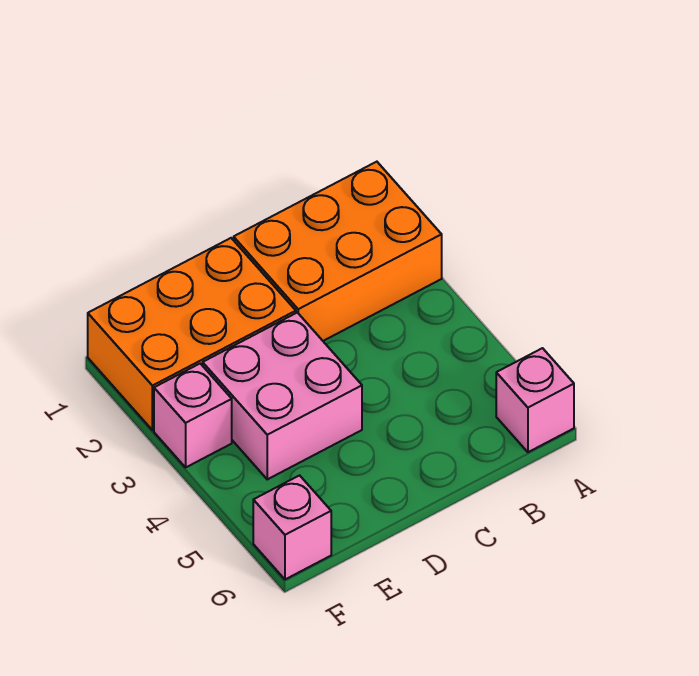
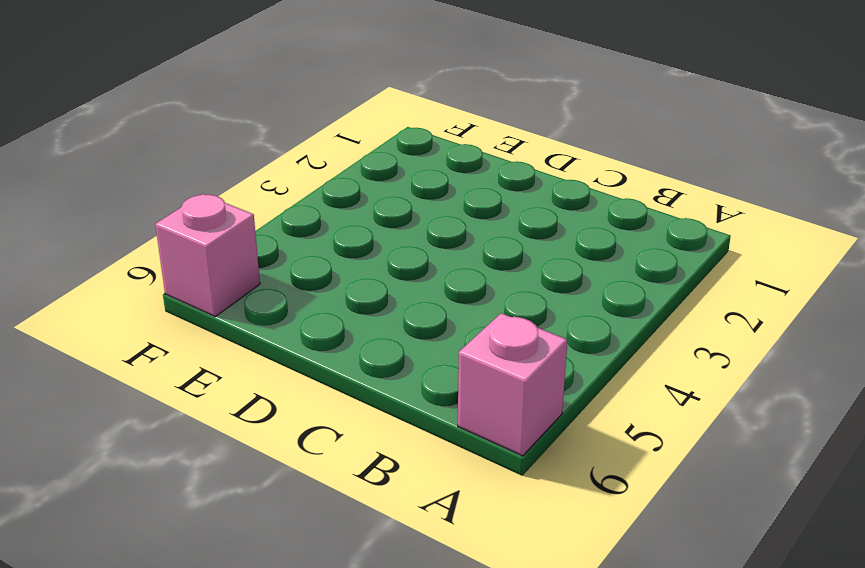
none -> orange 2x3 brick [234,162,442,341]
none -> orange 2x3 brick [88,238,296,430]

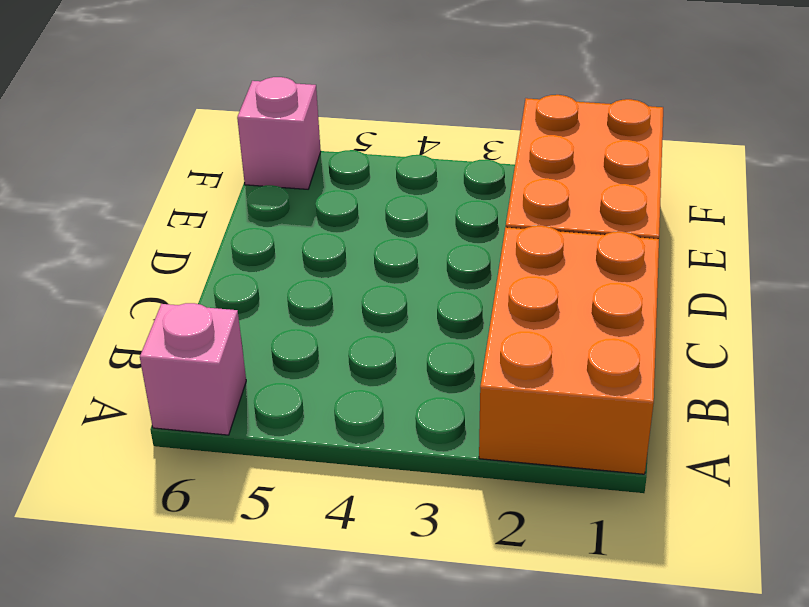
none -> pink 2x2 brick [203,313,362,479]
none -> pink 1x1 brick [154,364,232,467]

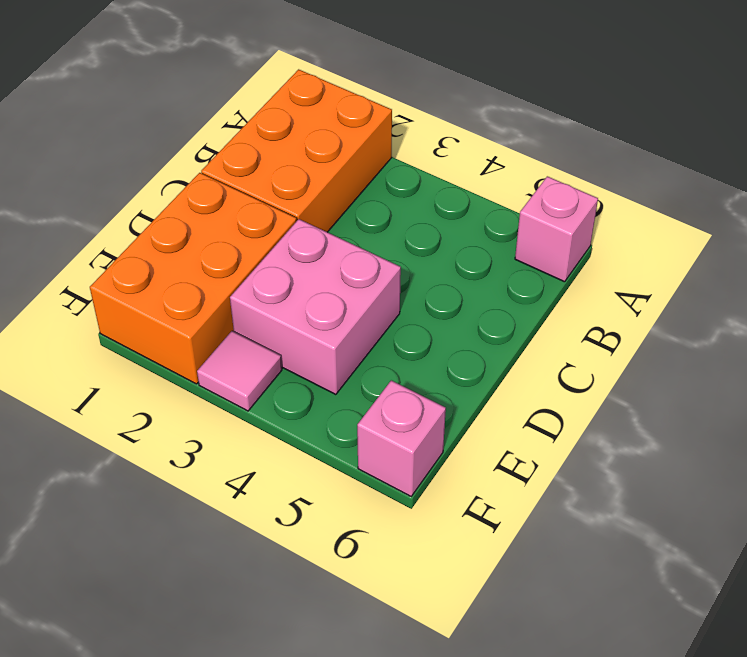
pink 1x1 tile [197,331,282,411] -> pink 1x1 brick [154,364,232,467]

